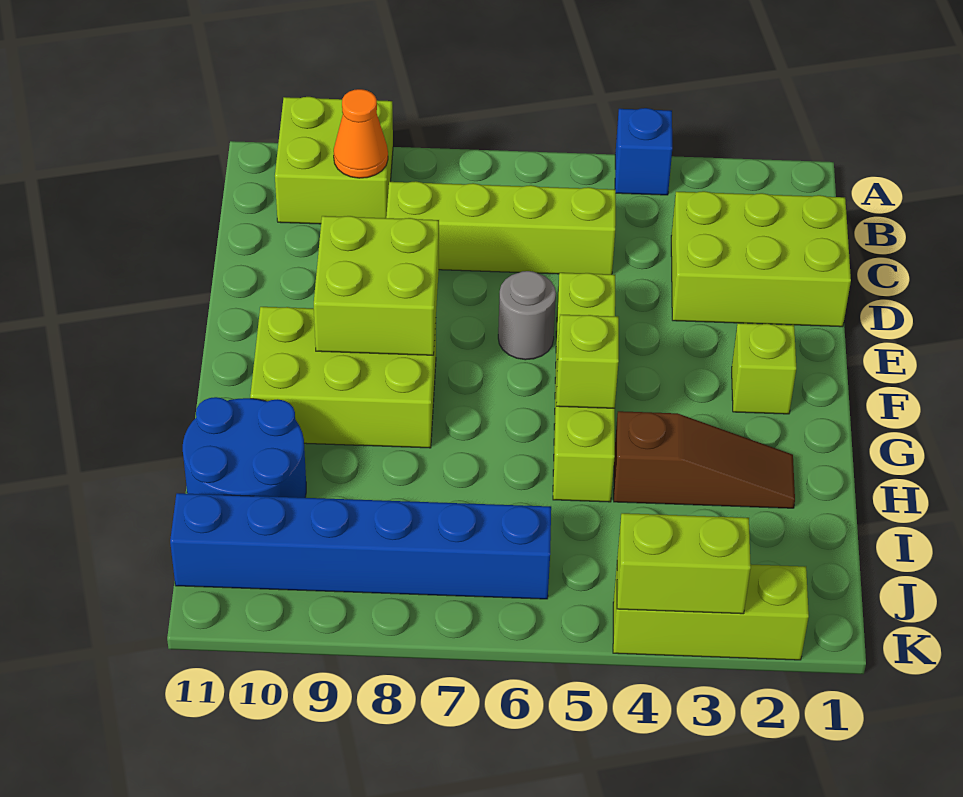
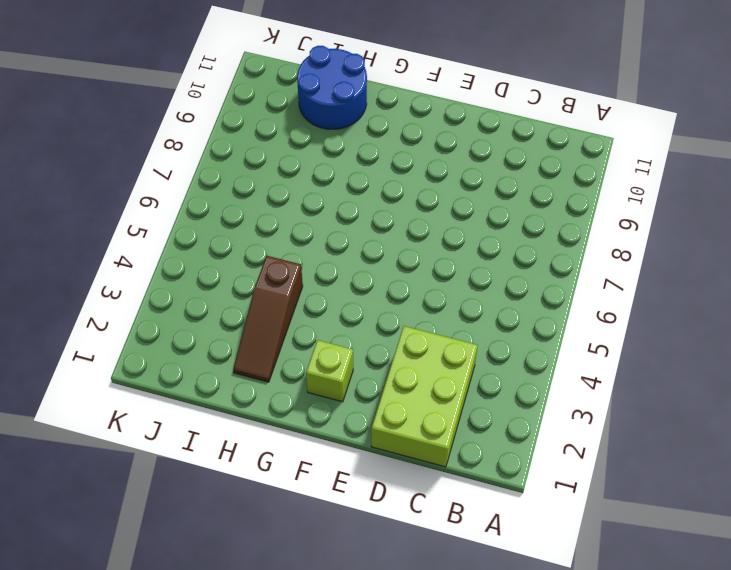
none -> blue 1x1 brick [615,108,672,195]
none -> lime 2x2 brick [275,97,393,224]
none -> lime 1x4 brick [386,181,616,274]

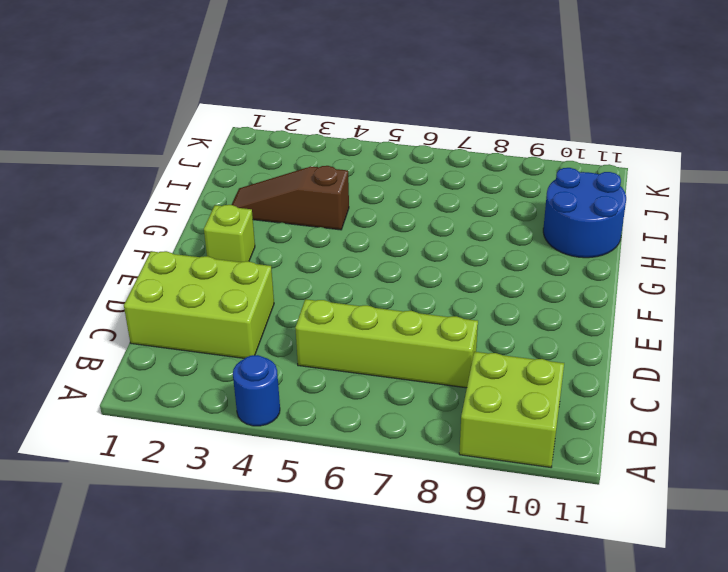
blue 1x1 round brick [233,355,280,426] -> blue 1x1 brick [615,108,672,195]
none -> lime 1x4 brick [553,273,615,502]
none -> grey 1x1 round brick [498,271,556,360]
none -> lime 2x3 brick [250,307,436,448]

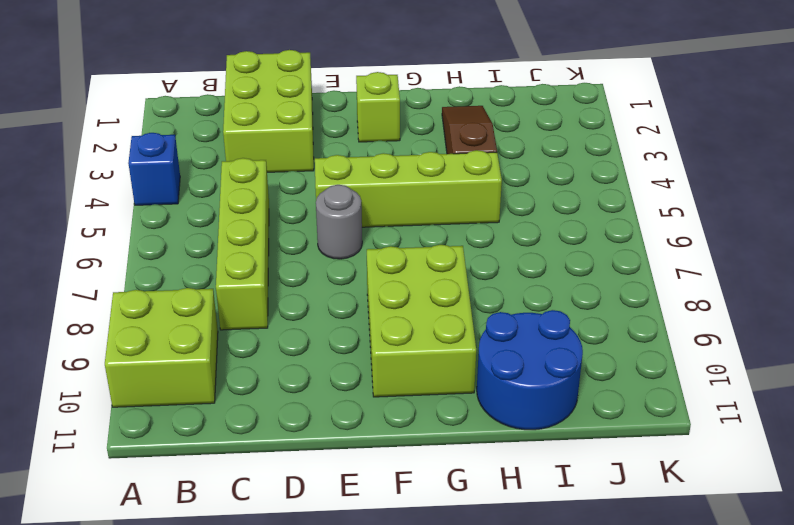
none -> blue 1x6 brick [170,493,551,599]
none -> lime 1x3 brick [613,565,809,660]
none -> orange 1x1 cone [334,89,388,178]

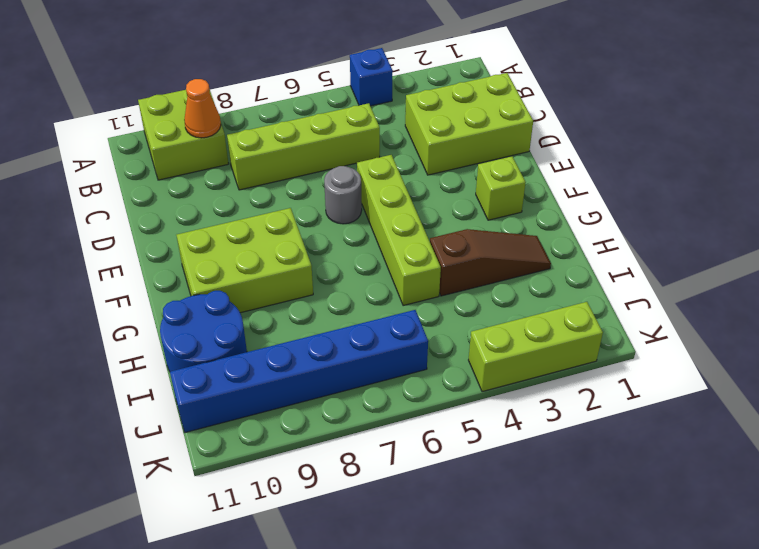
none -> lime 2x2 brick [314,216,439,355]
none -> lime 1x1 brick [556,315,619,408]
none -> lime 1x2 brick [617,513,751,614]

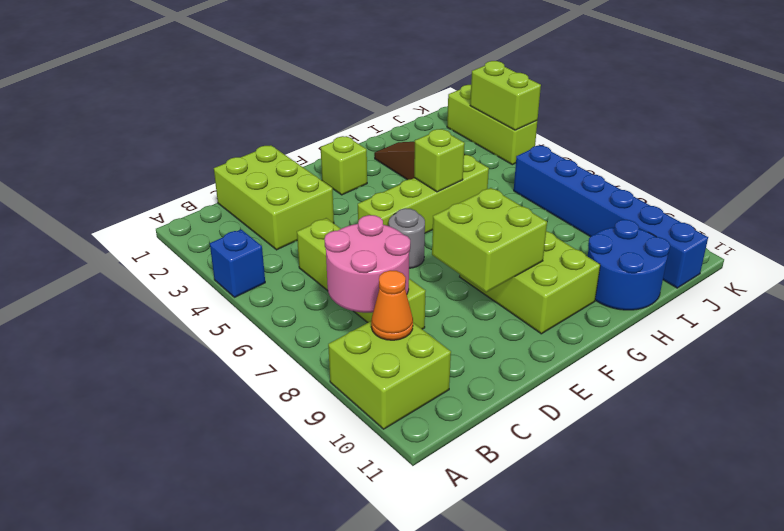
pink 2x2 round brick [324,215,410,313] -> none

